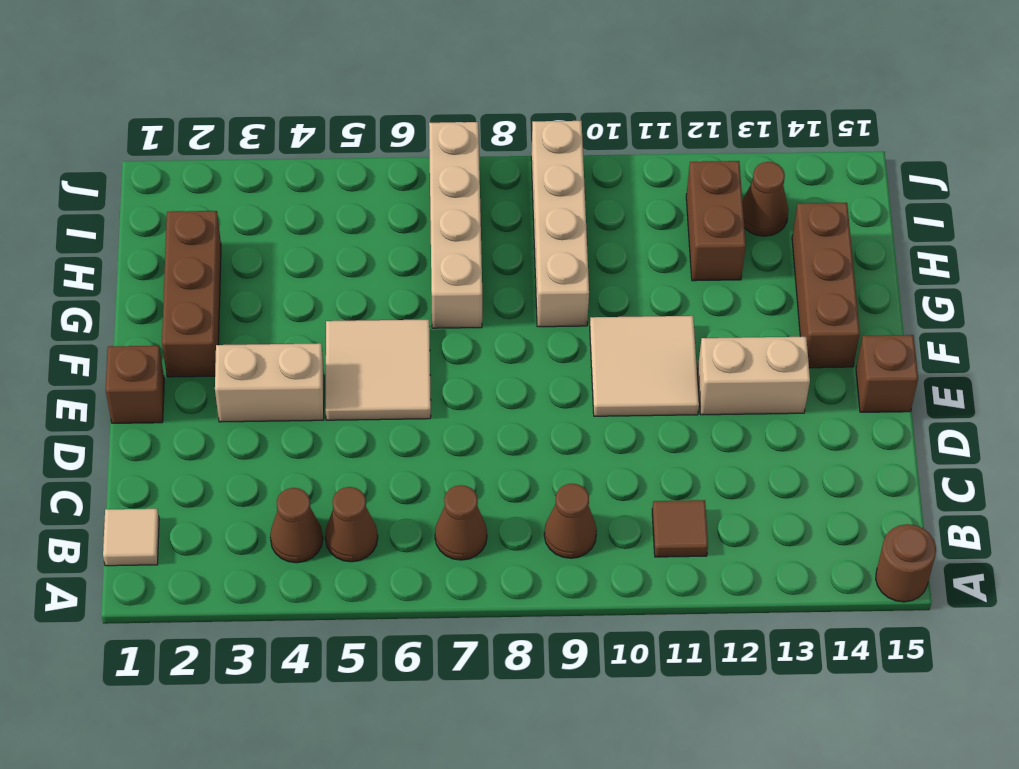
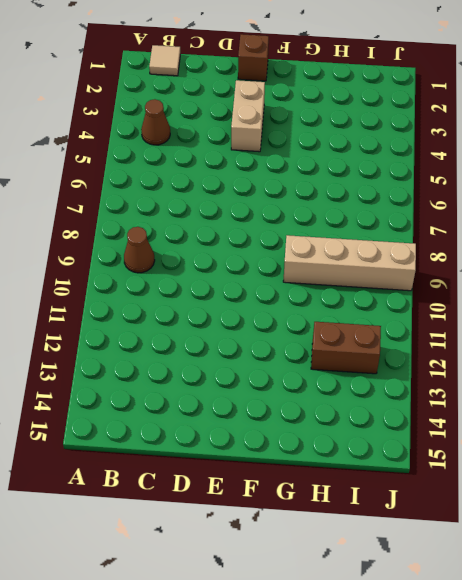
none -> brown 1x1 round brick [876,524,936,602]
none -> brown 1x1 cone [325,487,378,562]
none -> brown 1x1 cone [435,485,487,560]

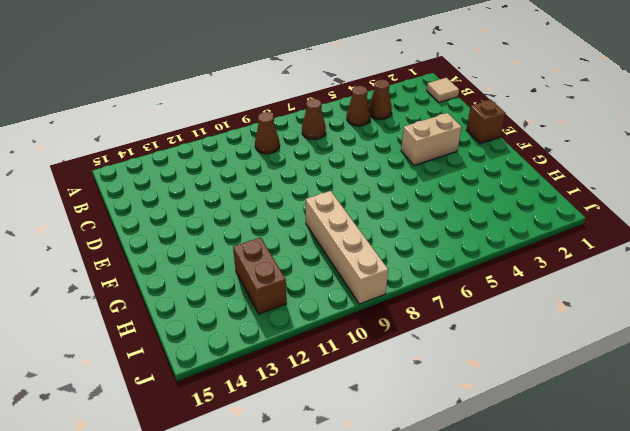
none -> brown 1x1 round brick [876,524,936,602]
none -> brown 1x1 tile [652,500,708,557]
none -> tan 2x2 tile [325,319,431,420]

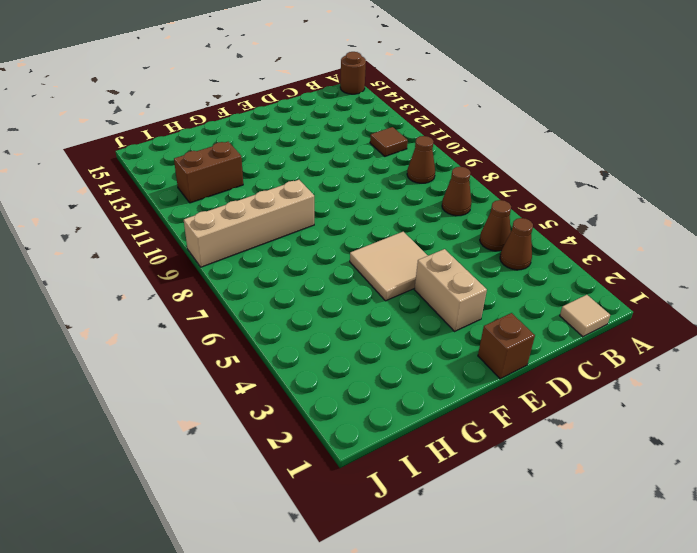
none -> tan 2x2 tile [590,316,699,416]
none -> tan 1x2 brick [698,337,810,415]
none -> brown 1x1 brick [856,335,918,412]

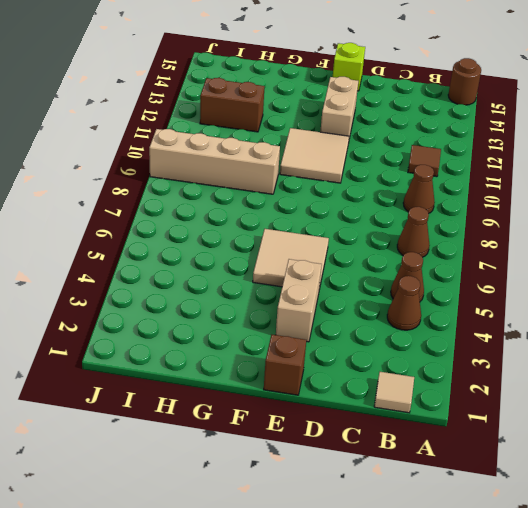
lime 1x1 brick [333,43,365,91] -> brown 1x1 brick [856,335,918,412]
none -> brown 1x3 brick [162,211,221,377]
none -> brown 1x3 brick [792,203,860,368]
none -> tan 1x4 brick [429,122,482,328]

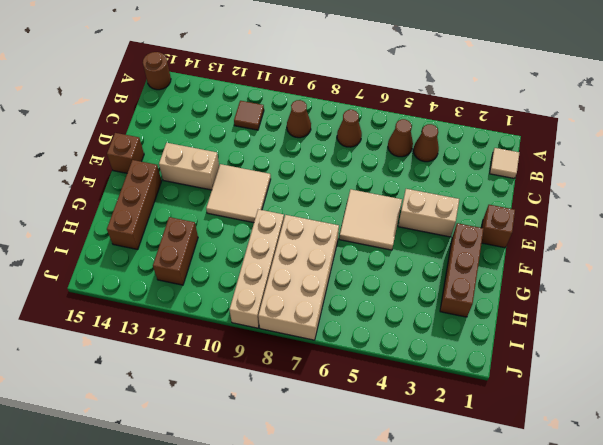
tan 2x4 brick [258,215,339,340] -> tan 1x4 brick [429,122,482,328]
none -> brown 1x1 cone [742,162,788,236]

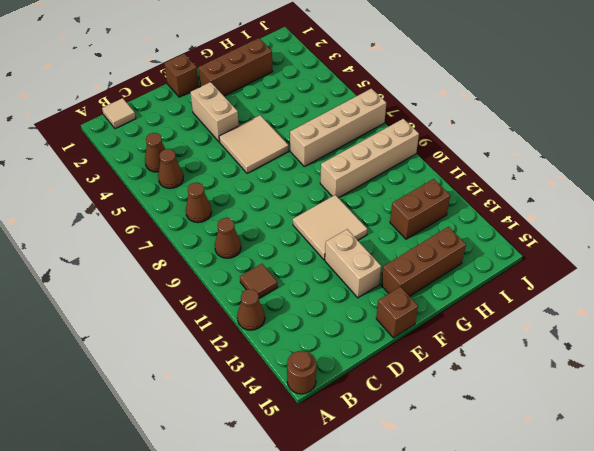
brown 1x1 cone [237,289,265,330] -> brown 1x1 cone moved to [742,162,788,236]

